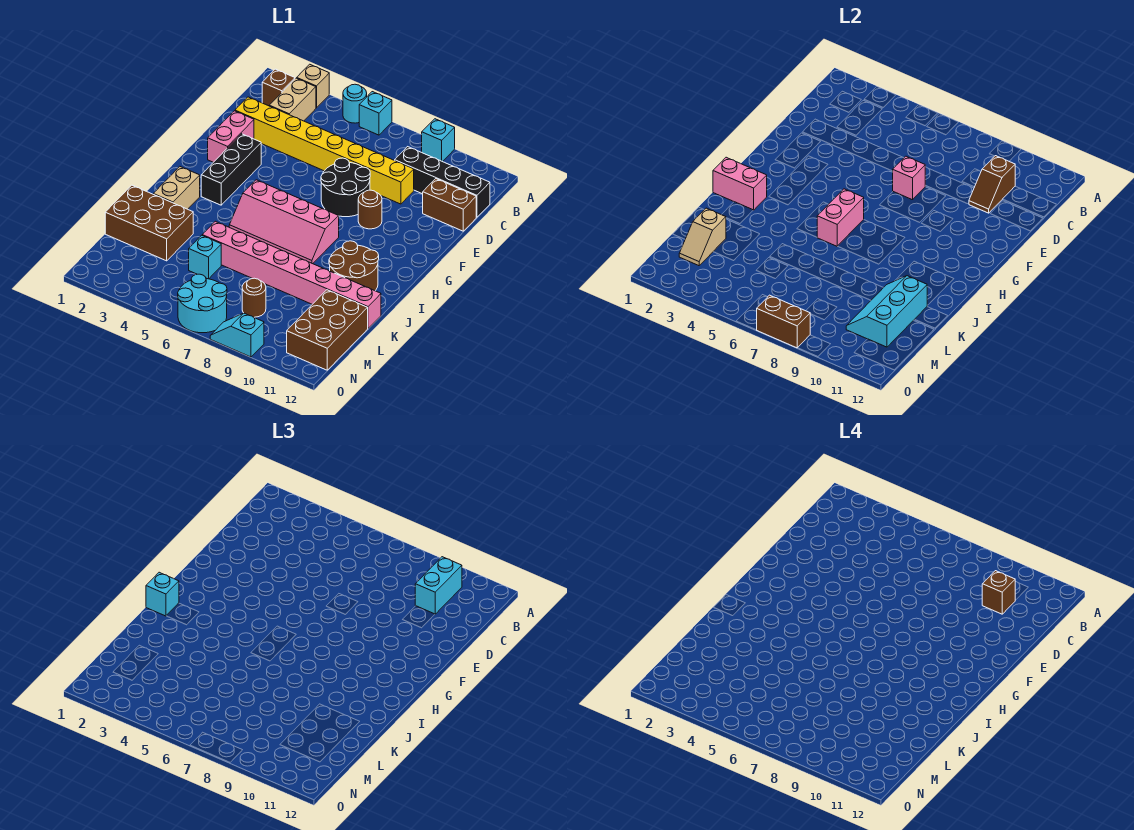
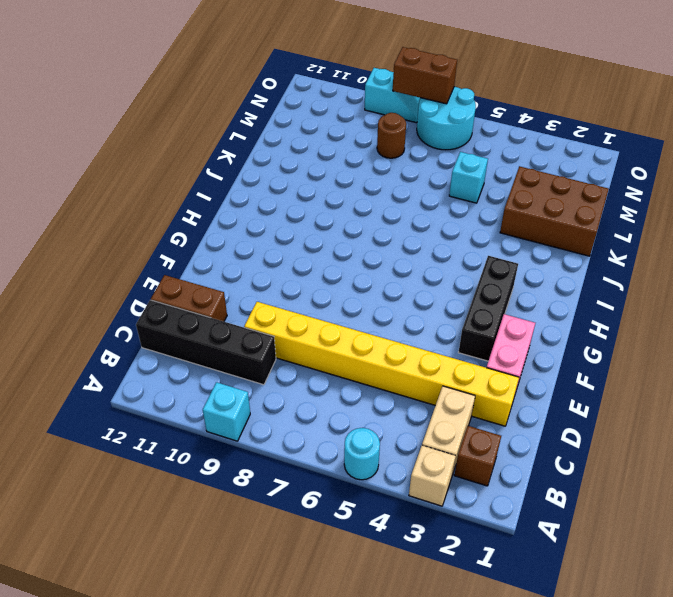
none -> cyan 1x1 brick [359,92,392,135]
none -> black 2x2 round brick [321,158,370,217]
none -> brown 1x1 round brick [358,190,382,229]
none -> pink 2x4 slope [229,180,339,264]

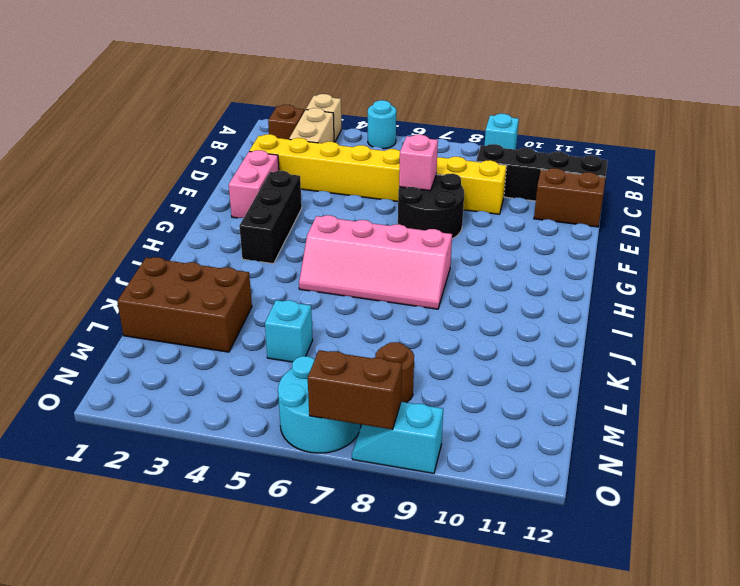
none -> cyan 1x1 brick [359,92,392,135]
none -> brown 1x1 round brick [358,190,382,229]
none -> tan 1x2 brick [153,167,200,209]
none -> brown 2x2 round brick [329,241,379,291]

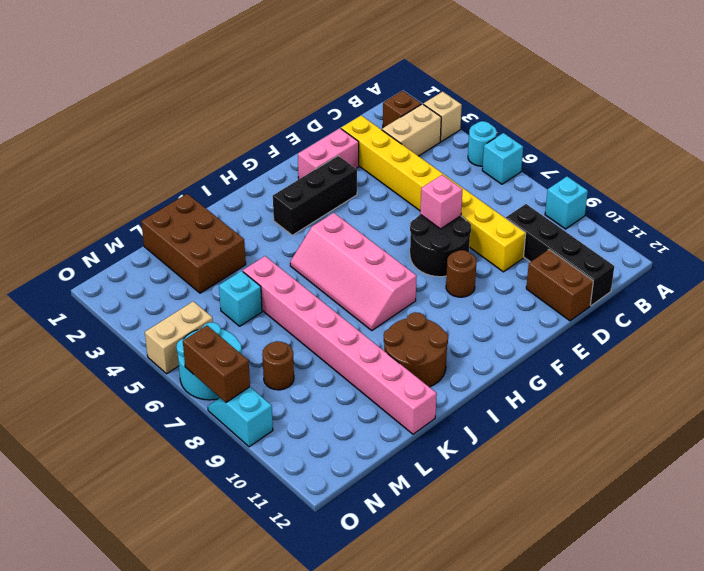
tan 1x2 brick [145,301,213,374] -> tan 1x2 brick moved to [153,167,200,209]
none -> brown 2x3 brick [287,290,368,370]
none -> brown 1x2 slope [969,156,1015,213]
none -> pink 1x2 brick [817,189,864,246]
none -> pink 1x2 brick [713,157,767,210]

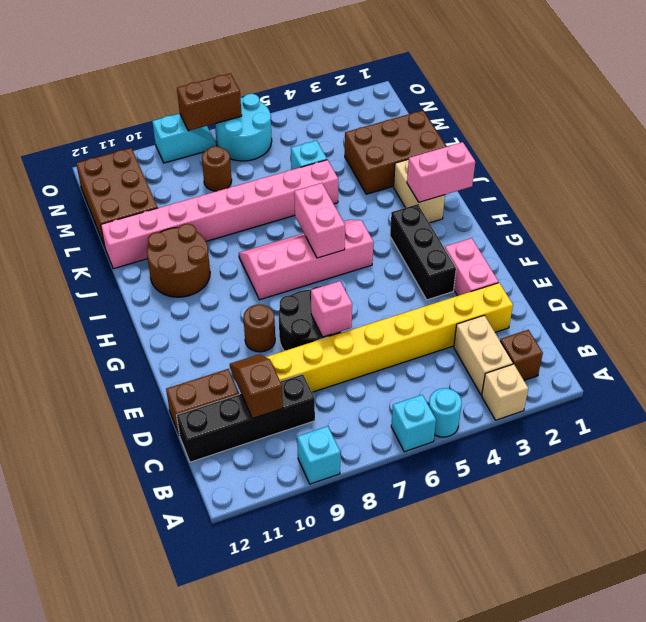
none -> cyan 2x3 slope [846,276,927,347]
none -> tan 1x2 slope [679,208,726,266]
none -> cyan 1x2 brick [415,557,462,614]
none -> cyan 1x1 brick [146,572,179,616]

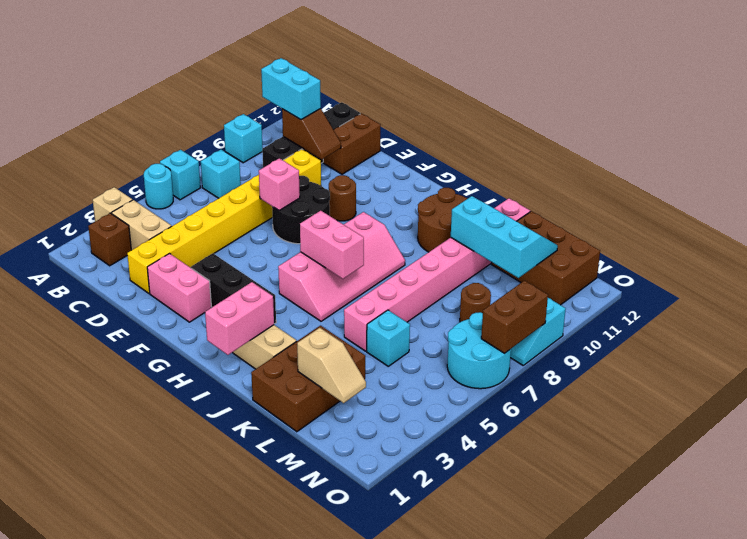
cyan 1x1 brick [201,150,241,198] -> cyan 1x1 brick moved to [146,572,179,616]
cyan 2x3 slope [451,196,558,278] -> cyan 2x3 slope turned to [846,276,927,347]
none -> brown 1x1 brick [982,571,1015,614]

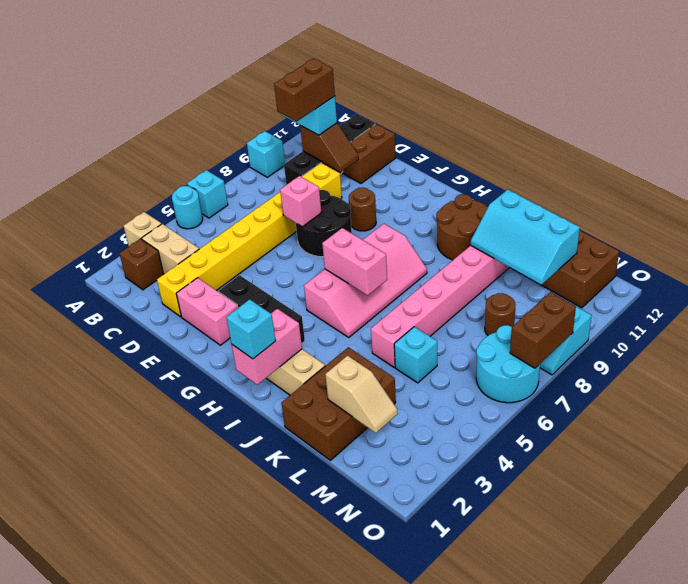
brown 1x2 brick [274,59,335,122] -> brown 1x1 brick [982,571,1015,614]

